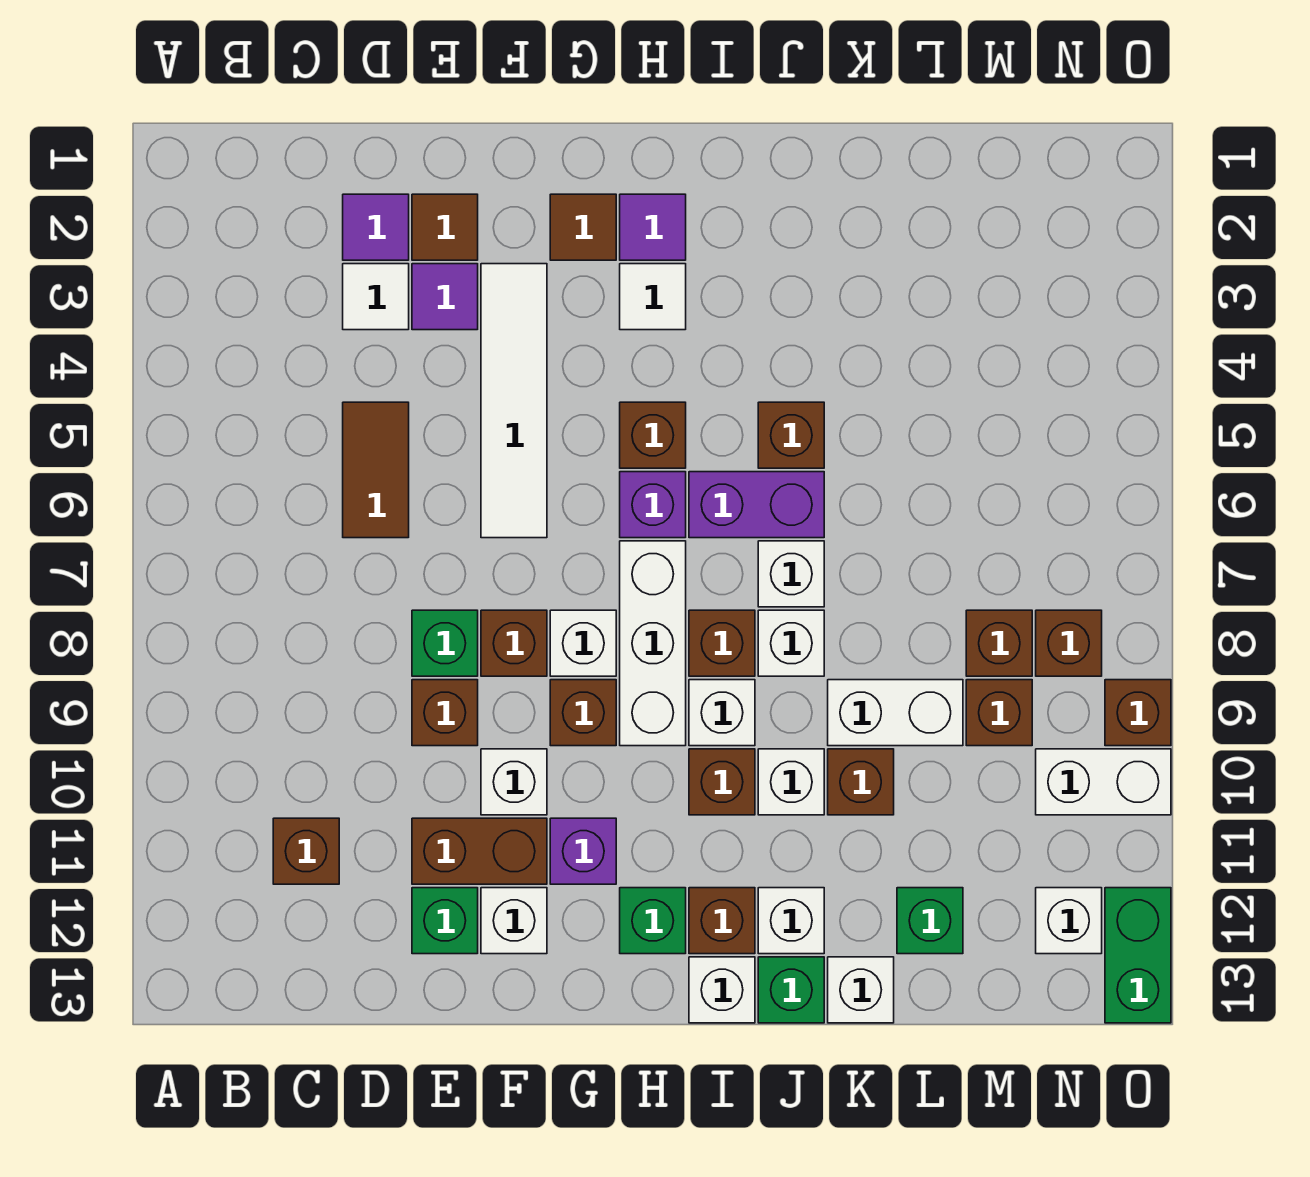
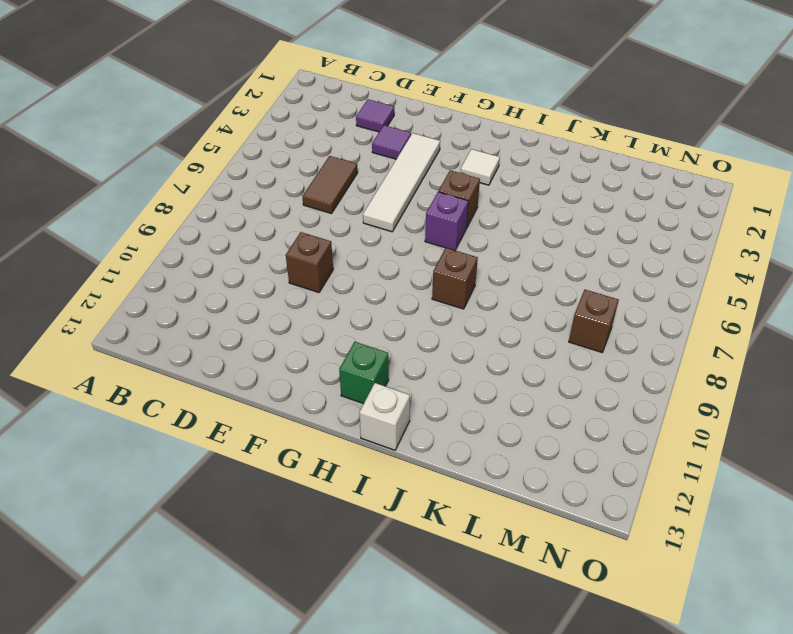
none -> brown 1x1 brick [273,818,339,884]
none -> white 1x1 tile [343,264,409,330]
none -> brown 1x1 tile [412,194,478,260]
none -> green 1x1 brick [412,610,478,676]

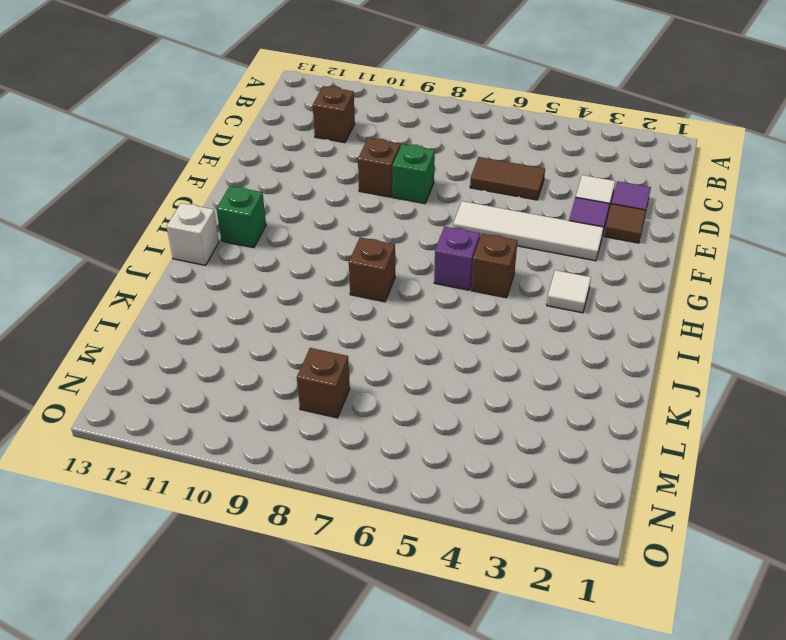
none -> brown 1x2 brick [412,818,547,884]
none -> green 1x1 brick [412,888,478,954]
none -> brown 1x1 brick [481,610,547,676]
none -> white 1x1 brick [481,749,547,815]

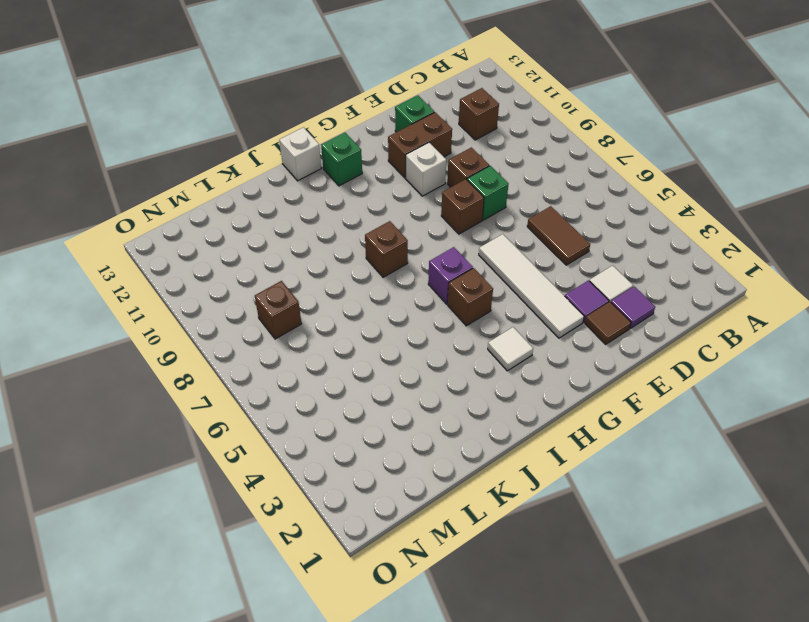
none -> white 1x1 brick [481,888,547,954]
none -> brown 1x1 tile [550,194,616,260]
none -> white 1x1 brick [550,610,616,676]
none -> brown 1x1 brick [550,680,616,746]

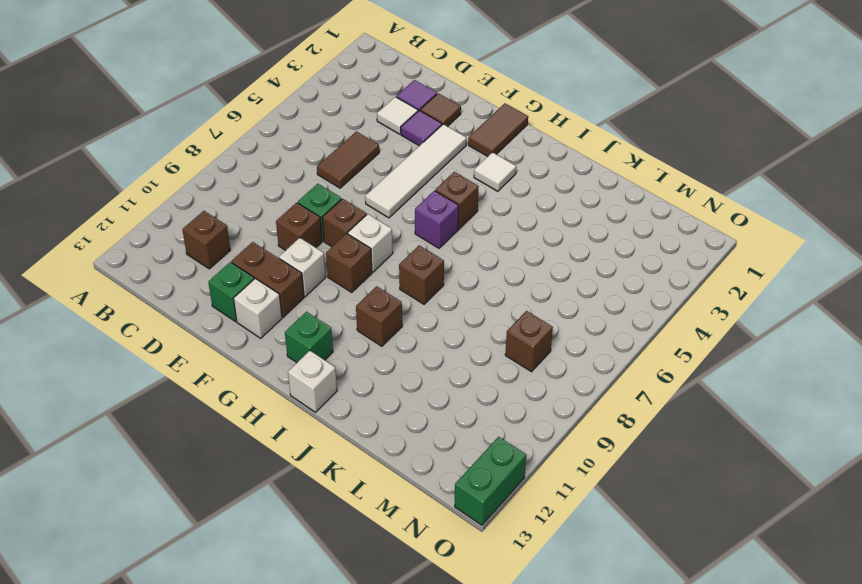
brown 1x2 tile [468,103,528,156] -> brown 1x1 tile [550,194,616,260]
none -> purple 1x1 brick [550,818,616,884]
none -> purple 1x1 tile [620,194,686,260]
none -> white 1x3 brick [620,541,686,746]
none -> purple 1x2 brick [689,472,824,538]

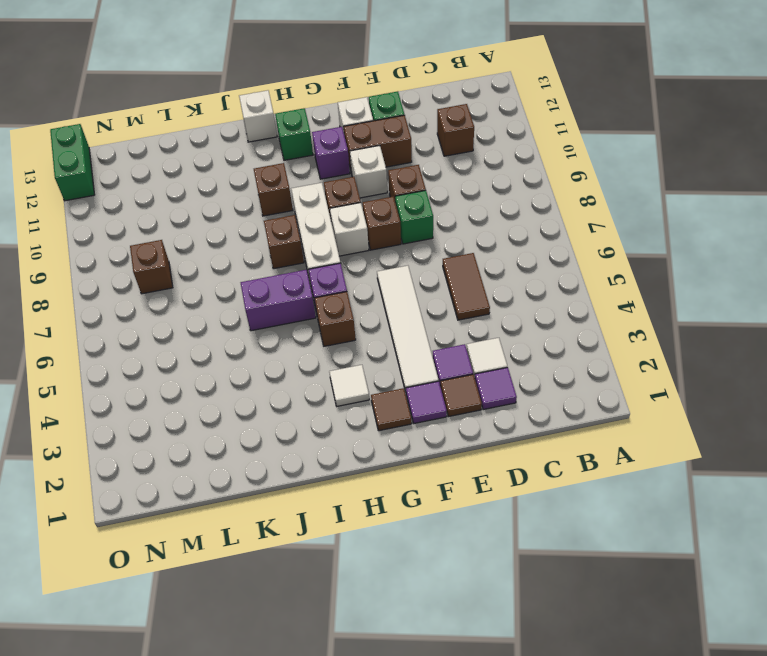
purple 1x1 tile [406,381,447,423] -> purple 1x1 tile moved to [620,194,686,260]
none -> white 1x1 brick [689,680,755,746]
none -> brown 1x1 brick [689,888,755,954]
none -> brown 1x1 brick [758,402,824,468]
none -> white 1x1 brick [758,541,824,607]

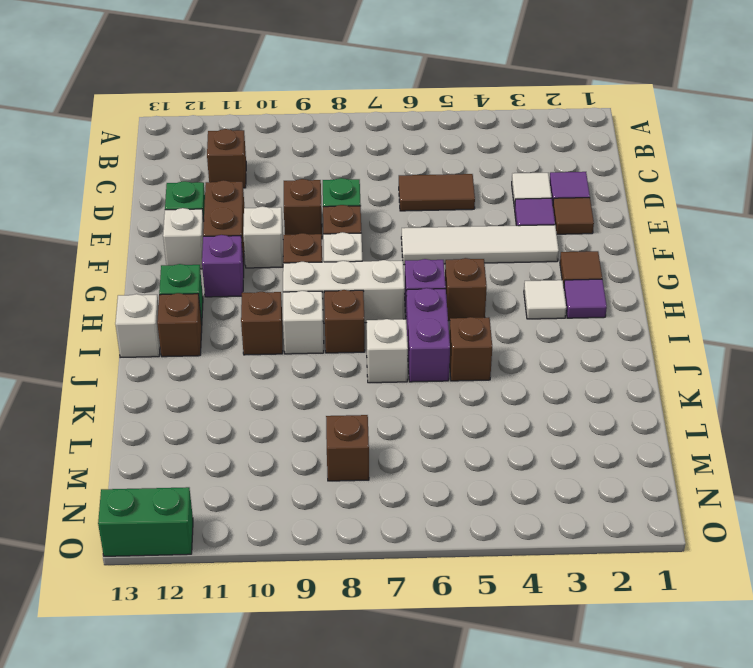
none -> white 1x1 brick [758,610,824,676]
none -> white 1x1 brick [758,749,824,815]
none -> white 1x1 brick [758,888,824,954]
none -> green 1x1 brick [758,957,824,1023]

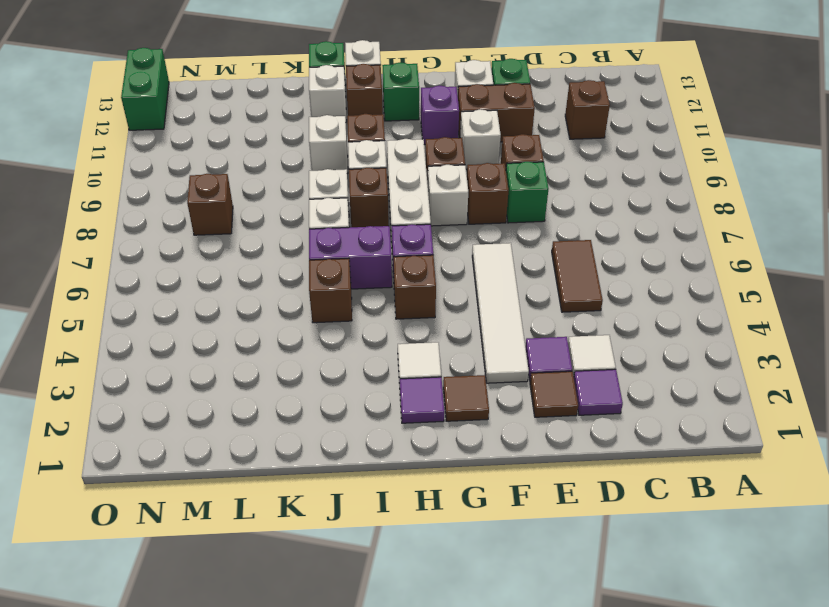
none -> white 1x2 brick [828,680,963,746]
none -> brown 1x1 brick [828,749,894,815]
none -> white 1x1 brick [828,957,894,1023]
none -> green 1x1 brick [897,888,963,954]

